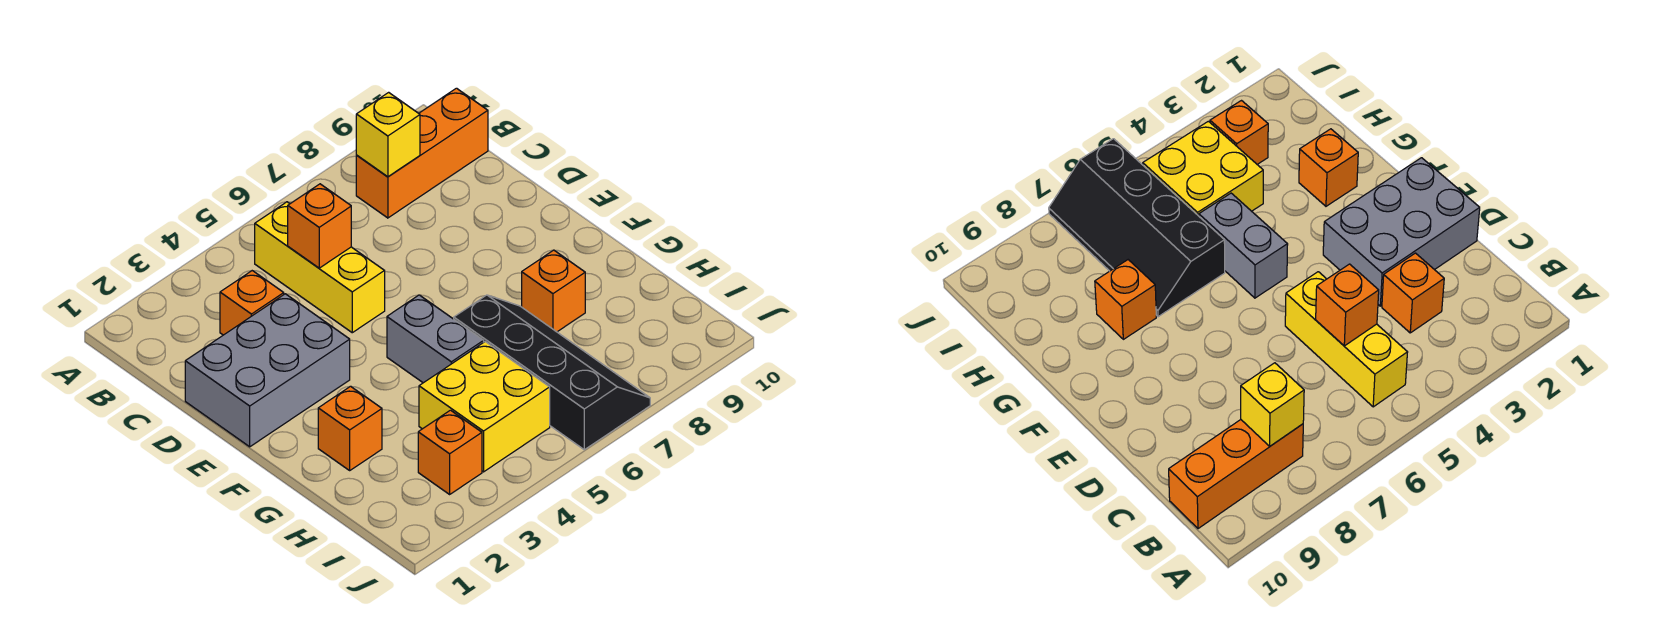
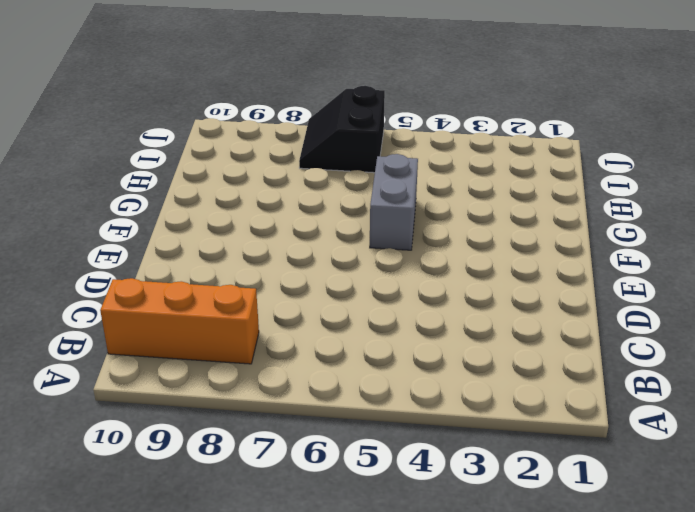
black 2x2 slope [299,86,385,173] -> black 2x4 slope [454,295,650,450]
none -> yellow 1x3 brick [255,202,385,333]
none -> orange 1x1 brick [220,271,284,335]
none -> grey 2x3 brick [185,294,350,447]

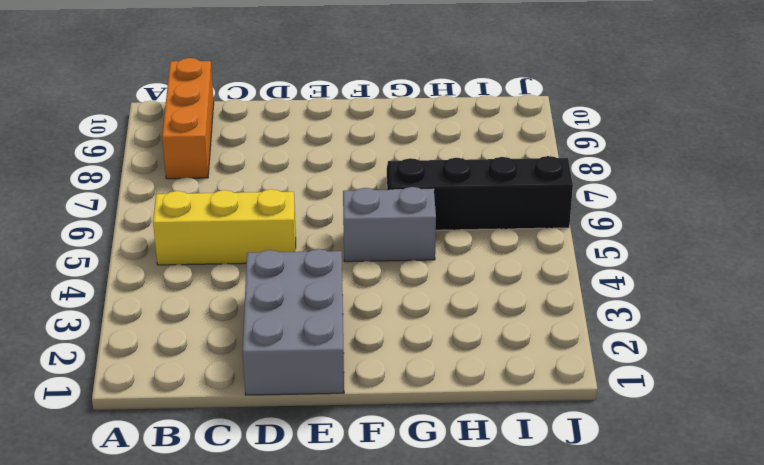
none -> orange 1x1 brick [220,271,284,335]
none -> orange 1x1 brick [318,386,382,470]
none -> orange 1x1 brick [522,250,585,332]

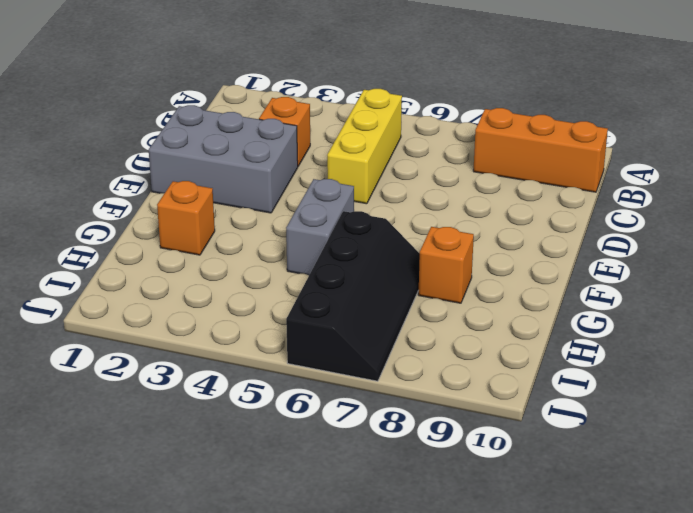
none -> yellow 2x2 brick [419,342,550,472]
none -> orange 1x1 brick [418,410,482,494]
none -> yellow 1x1 brick [356,92,420,177]

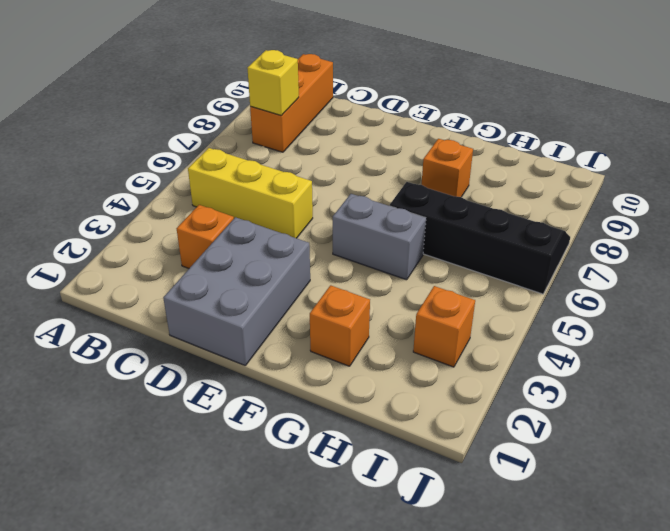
none -> yellow 2x2 brick [419,342,550,472]
none -> orange 1x1 brick [288,184,351,268]

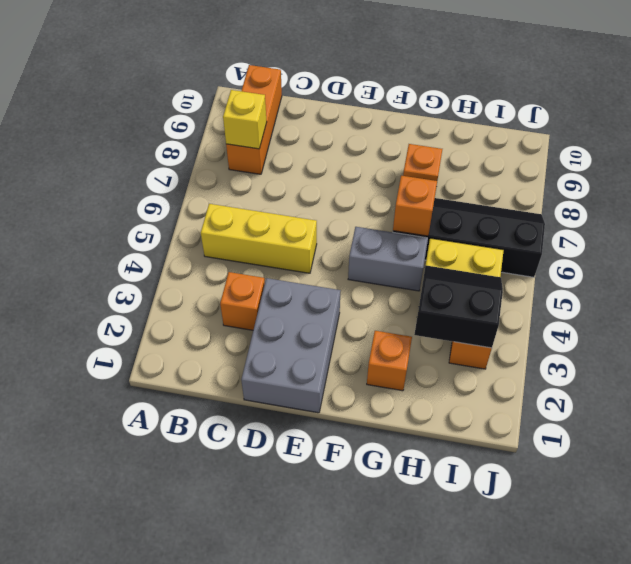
orange 1x1 brick [393,176,437,236] -> orange 1x1 brick moved to [288,184,351,268]
black 2x2 slope [414,265,503,348] -> none

